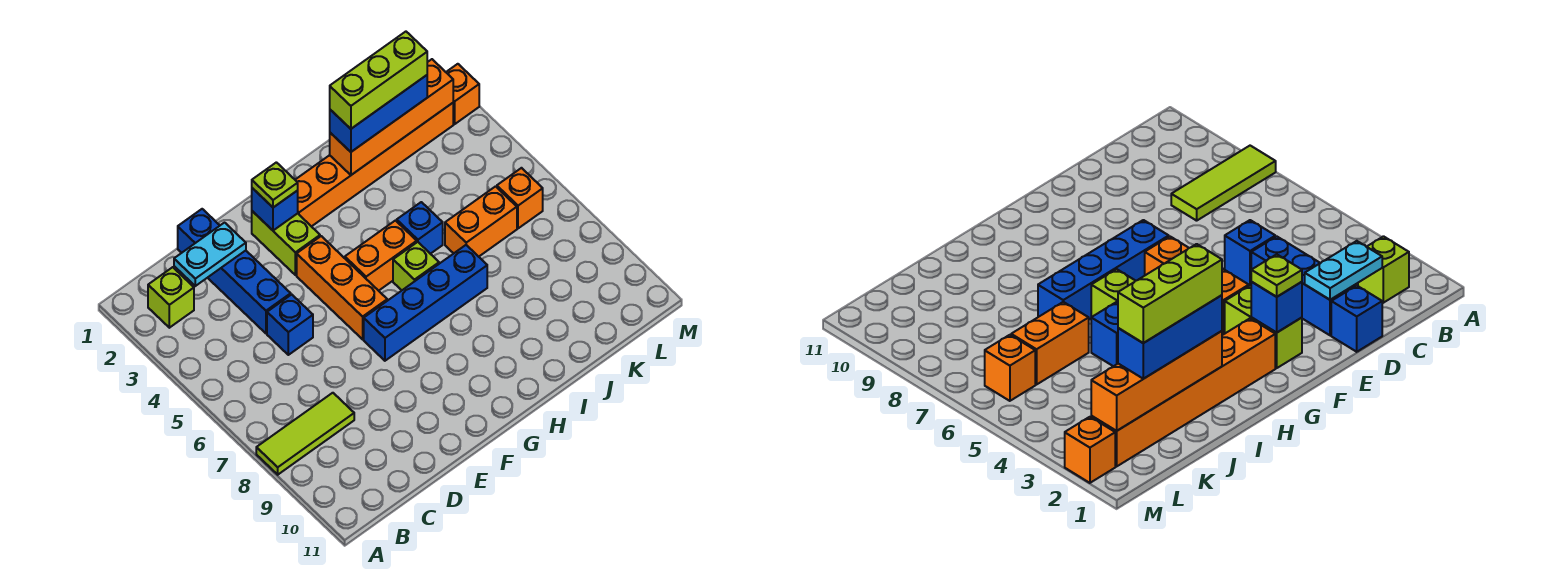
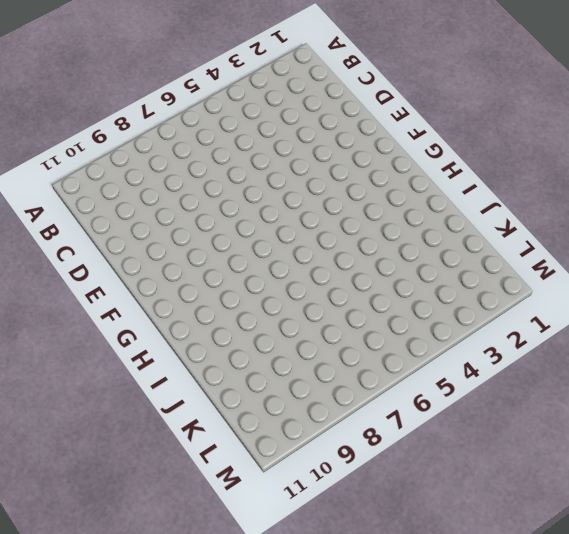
none -> lime 1x3 tile [256,393,354,475]
none -> lime 1x1 brick [148,267,194,328]
none -> blue 1x1 brick [178,209,220,253]

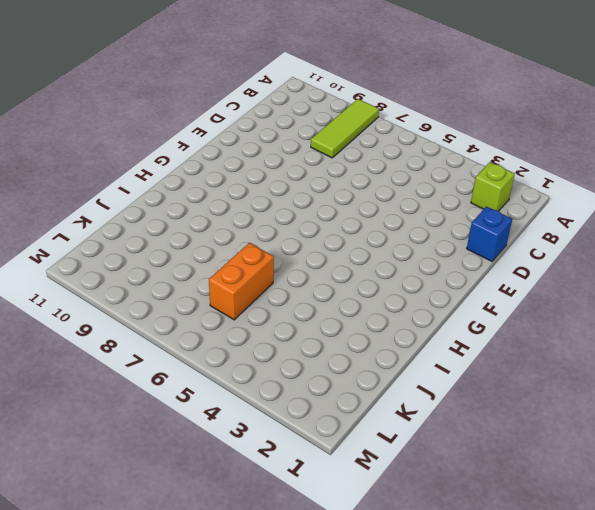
none -> blue 1x3 brick [208,251,291,333]
none -> blue 1x1 brick [267,294,313,355]
none -> lime 1x2 brick [252,211,320,275]

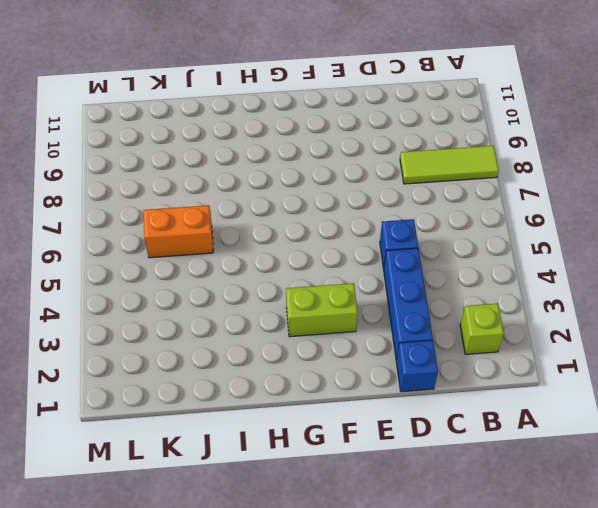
lime 1x2 brick [286,283,358,337] -> lime 1x2 brick turned to [252,211,320,275]
none -> orange 1x3 brick [297,236,387,339]
none -> blue 1x4 brick [364,245,487,361]
none -> orange 1x6 brick [295,103,453,227]

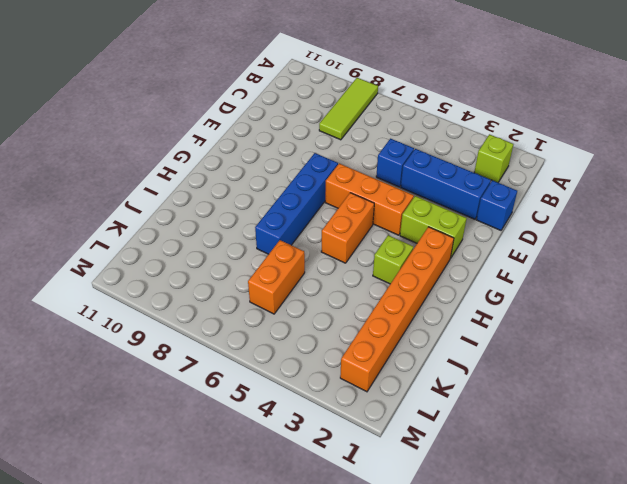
lime 1x1 brick [373,235,413,284] -> lime 1x1 brick moved to [393,242,439,290]
none -> blue 1x1 brick [397,202,443,254]
none -> orange 1x1 brick [497,168,543,228]
none -> orange 1x1 brick [446,64,479,124]

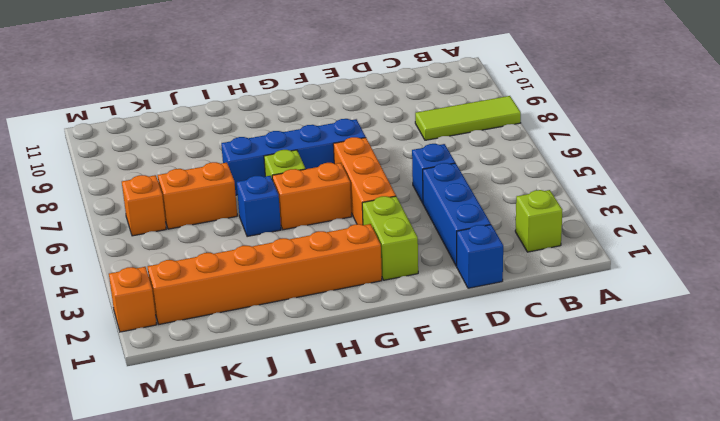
none -> cyan 1x2 plate [174,223,246,286]
none -> blue 1x1 brick [252,188,298,231]
none -> orange 1x4 brick [330,59,453,175]

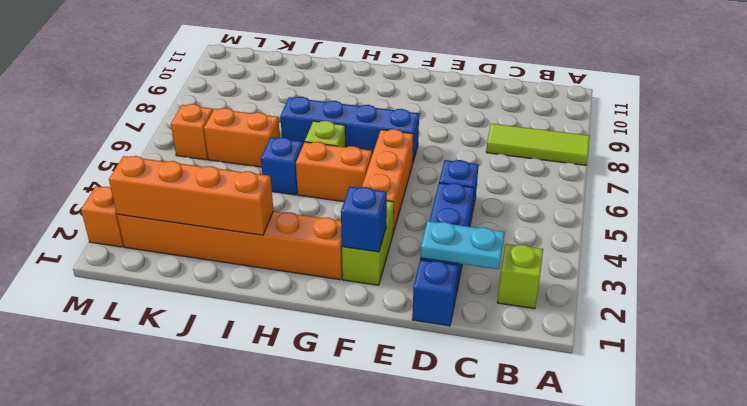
none -> lime 1x1 plate [252,162,298,207]
none -> blue 1x3 brick [330,75,427,152]
none -> lime 1x3 brick [330,32,427,129]

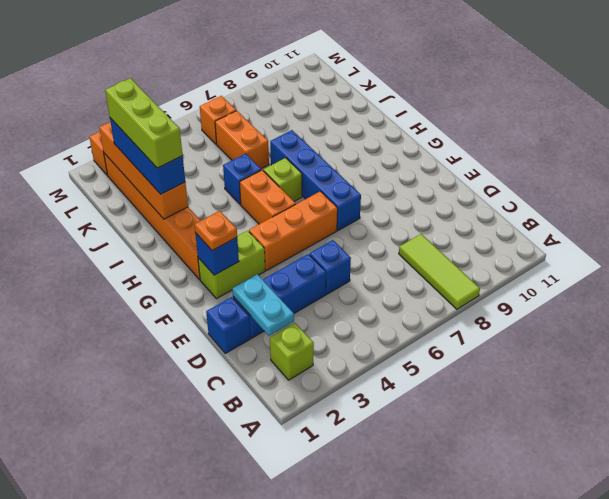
orange 1x1 plate [194,211,237,251] -> lime 1x1 plate [252,162,298,207]

